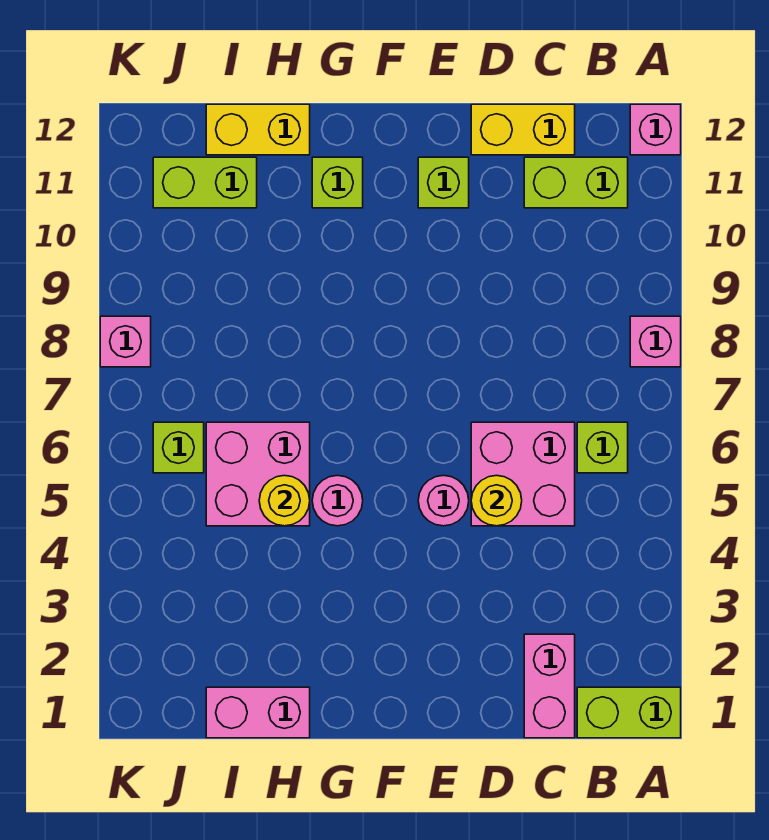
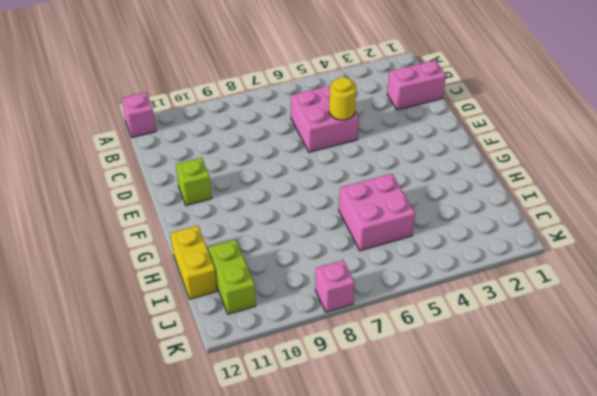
none -> lime 1x2 brick [577,687,681,738]
none -> pink 1x1 brick [630,316,681,367]
none -> lime 1x1 brick [577,422,628,473]

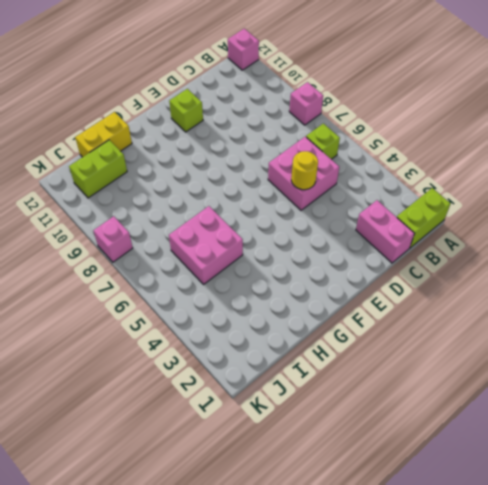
none -> lime 1x2 brick [524,157,628,208]
none -> yellow 1x2 brick [471,104,575,155]
none -> pink 1x1 round brick [418,475,469,526]

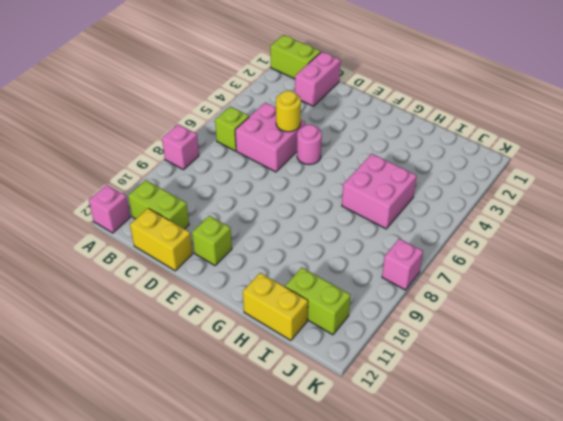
none -> pink 1x1 round brick [312,475,363,526]
none -> lime 1x1 brick [312,157,363,208]
none -> pink 1x2 brick [206,687,310,738]

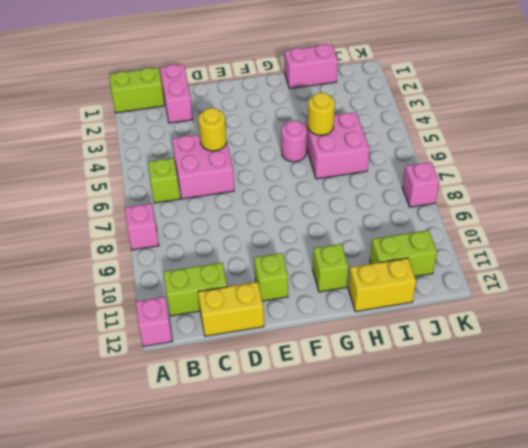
none -> pink 1x1 round brick [418,475,469,526]
none -> lime 1x1 brick [153,422,204,473]

